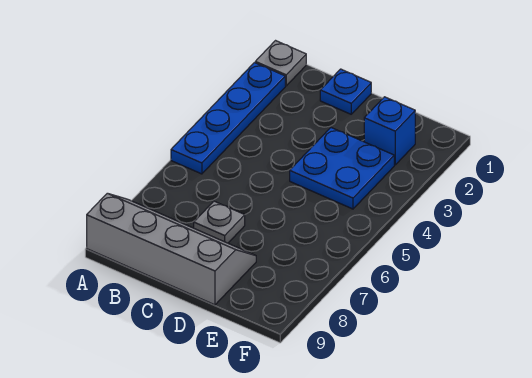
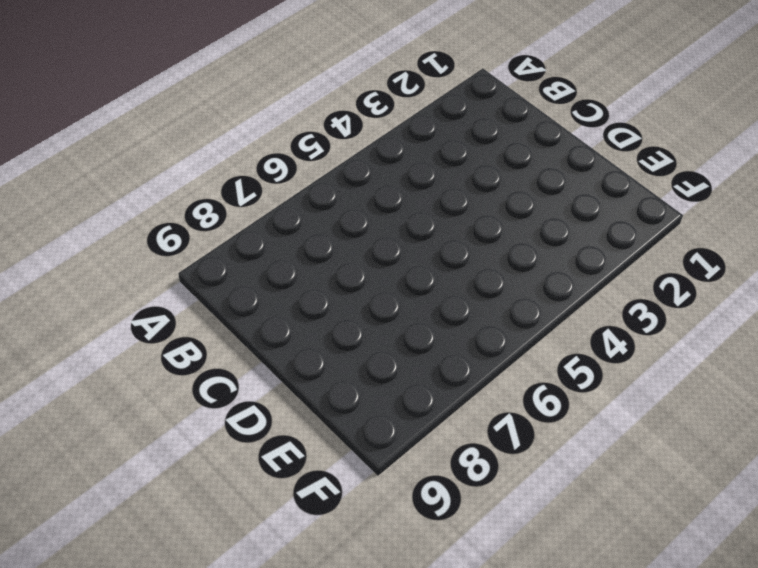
none -> grey 1x1 plate [255,41,306,86]
none -> blue 1x4 plate [171,63,285,174]

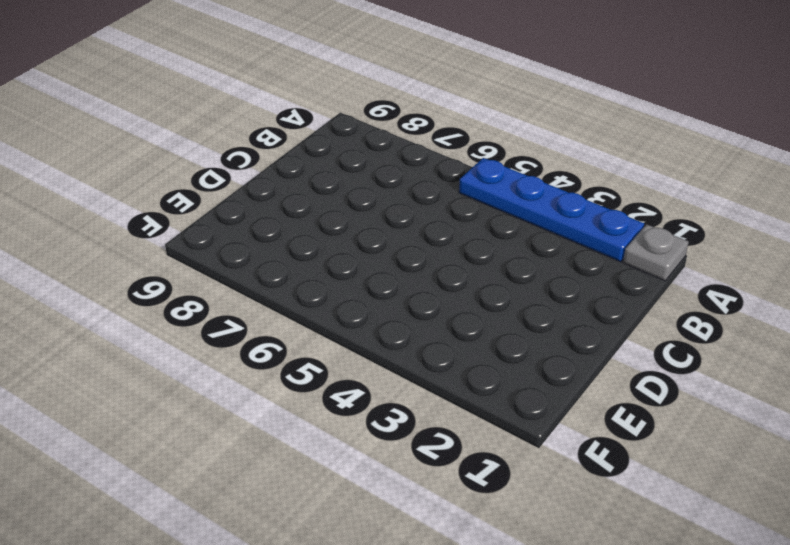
none -> grey 2x4 slope [87,193,256,305]
none -> blue 1x1 plate [320,69,371,114]

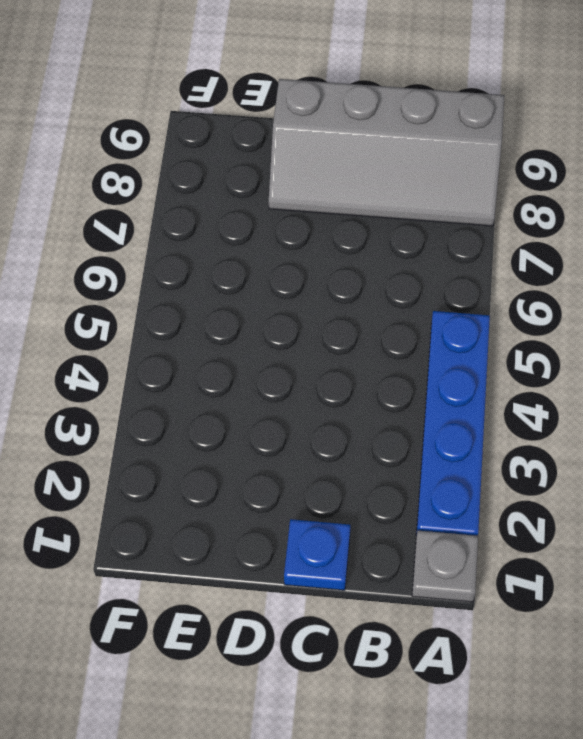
none -> grey 1x1 plate [194,201,245,243]
none -> blue 2x2 plate [290,128,394,209]

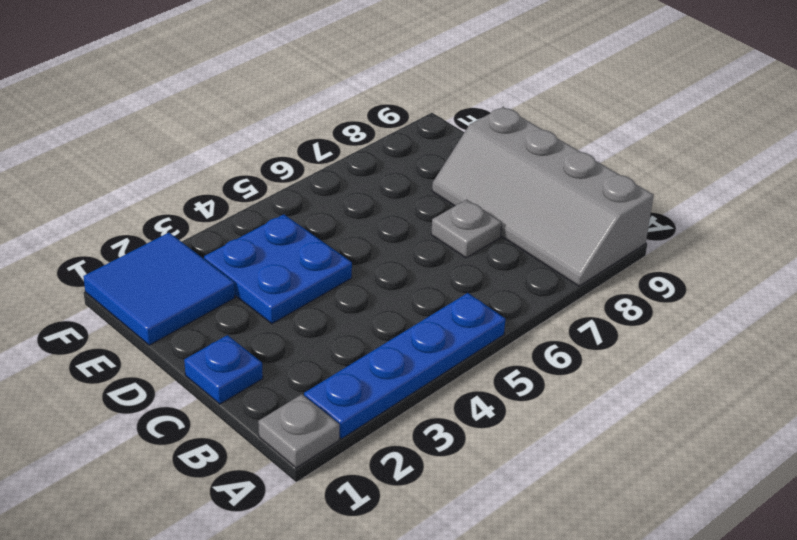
blue 2x2 tile [83,233,235,345] -> blue 1x1 brick [364,97,415,165]

